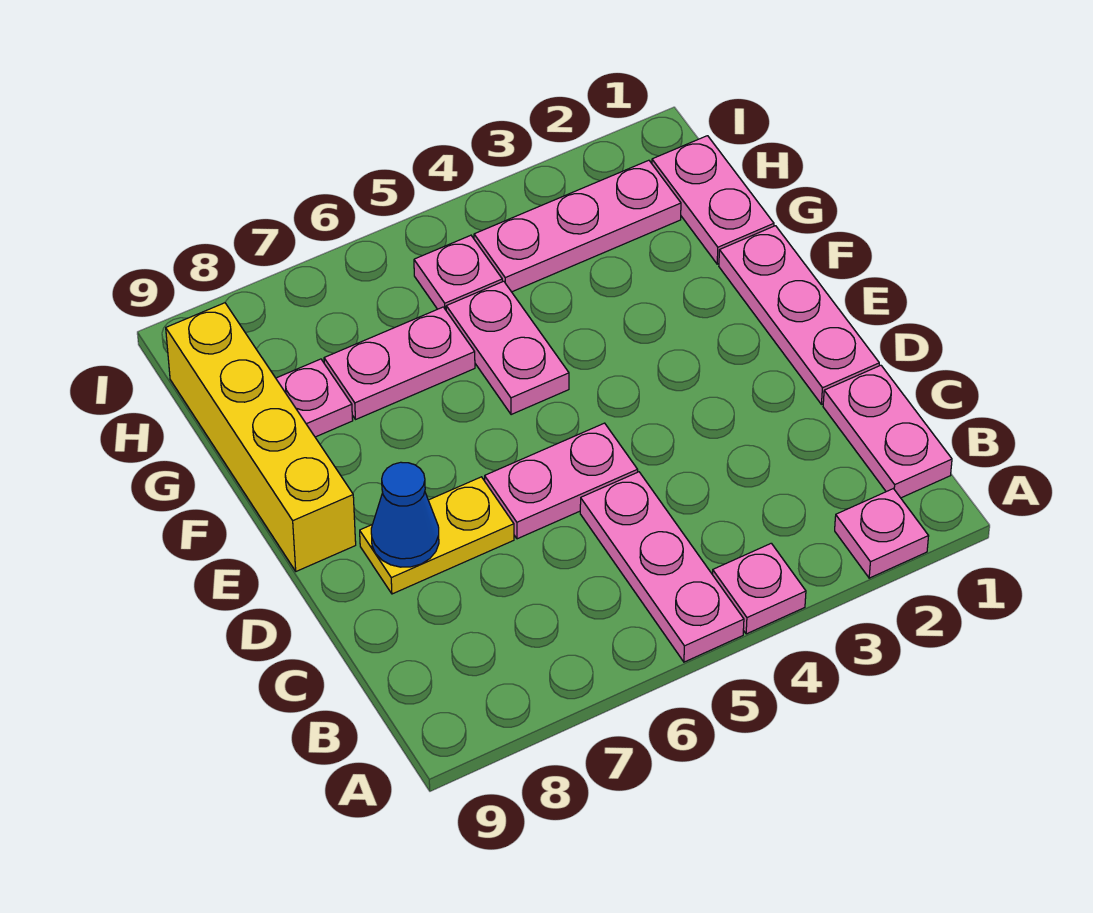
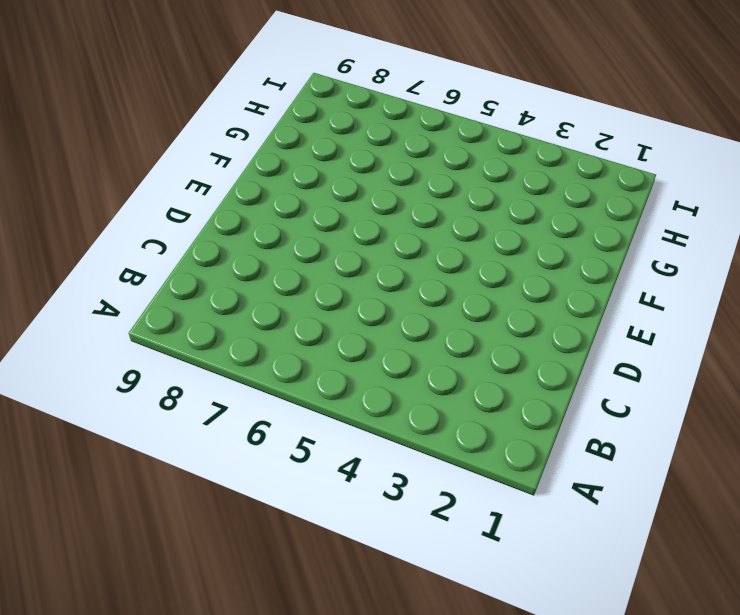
none -> pink 1x1 plate [835,489,929,578]
none -> pink 1x1 plate [712,543,806,634]
none -> pink 1x3 plate [580,472,744,662]

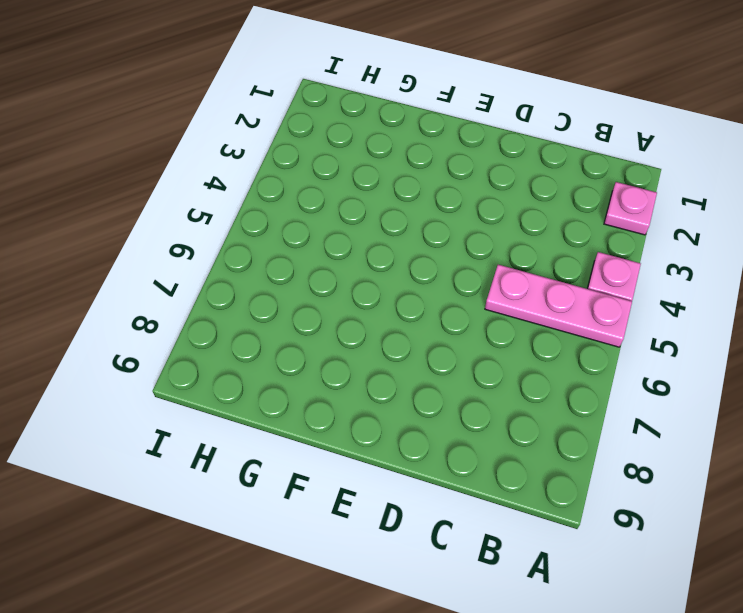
none -> pink 1x2 plate [823,365,952,498]
none -> pink 1x3 plate [719,226,879,404]
none -> pink 1x2 plate [485,423,638,539]

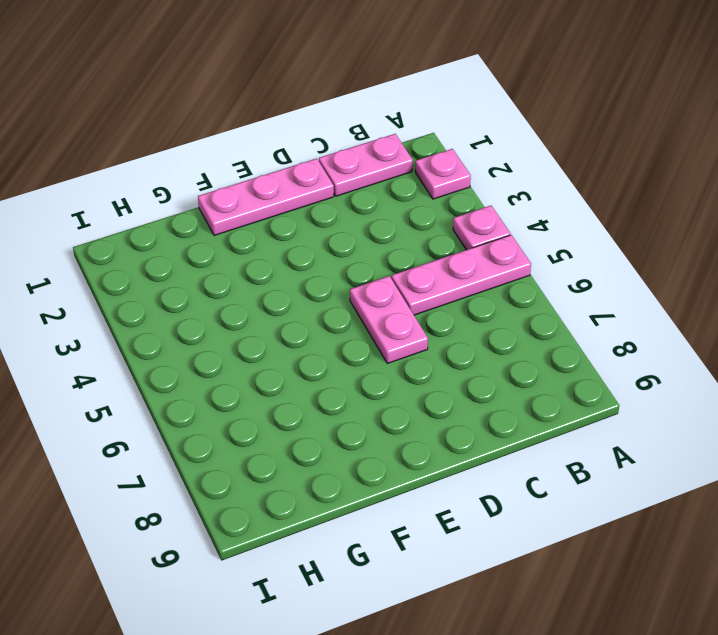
none -> yellow 1x2 plate [360,477,514,594]
none -> yellow 1x4 brick [166,303,356,571]
none -> pink 1x2 plate [446,281,569,415]

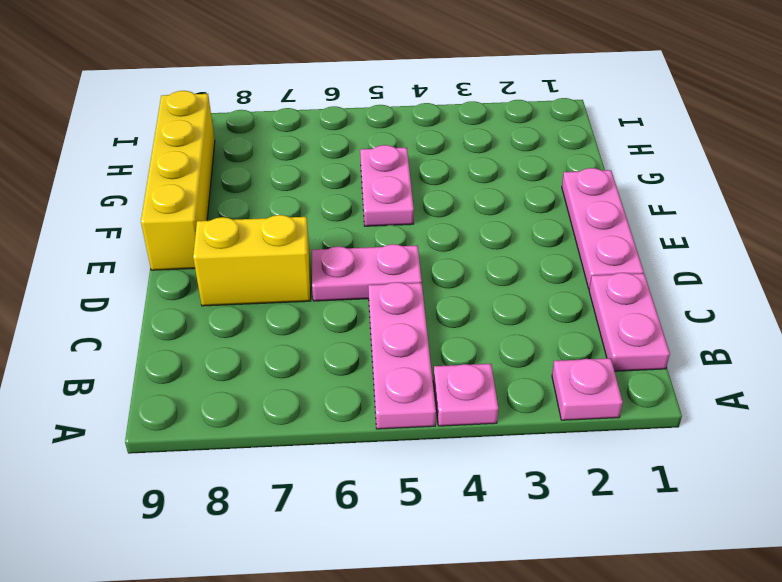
yellow 1x2 brick [193,215,311,306] -> yellow 1x2 plate [360,477,514,594]
none -> pink 1x2 plate [652,136,774,264]
none -> pink 1x2 plate [324,307,475,419]
none -> pink 1x1 plate [276,359,353,437]

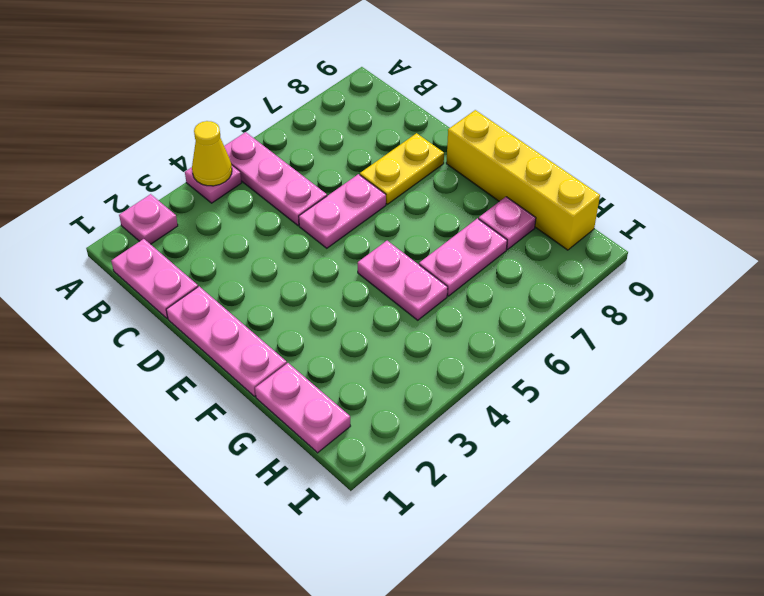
yellow 1x1 cone [192,121,232,186] -> none
none -> pink 1x3 plate [474,160,681,292]
none -> pink 1x1 plate [414,235,502,310]
none -> blue 1x1 cone [371,462,439,567]

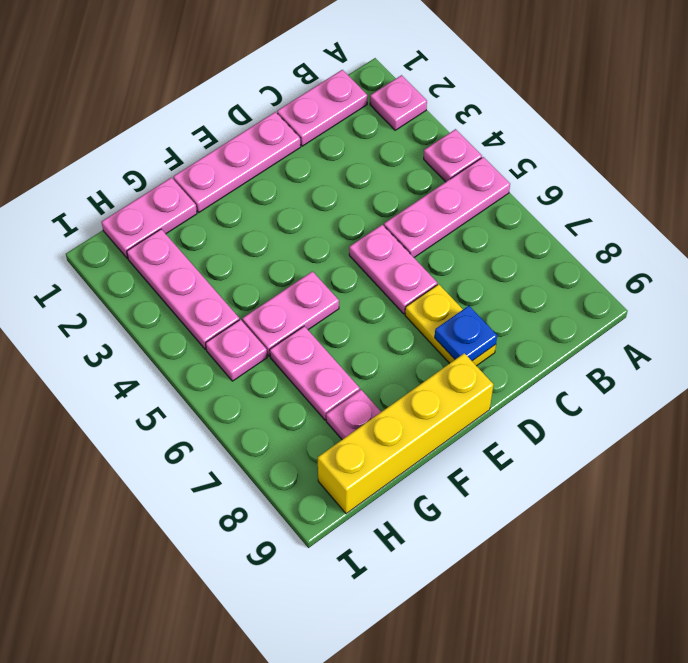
blue 1x1 plate [435,306,497,361] -> blue 1x1 cone [371,462,439,567]

